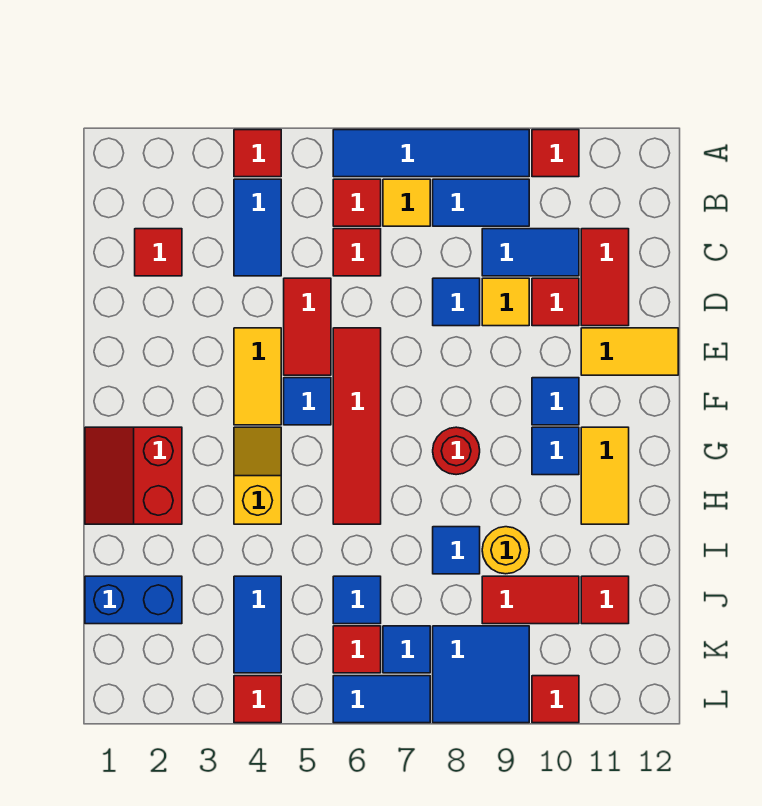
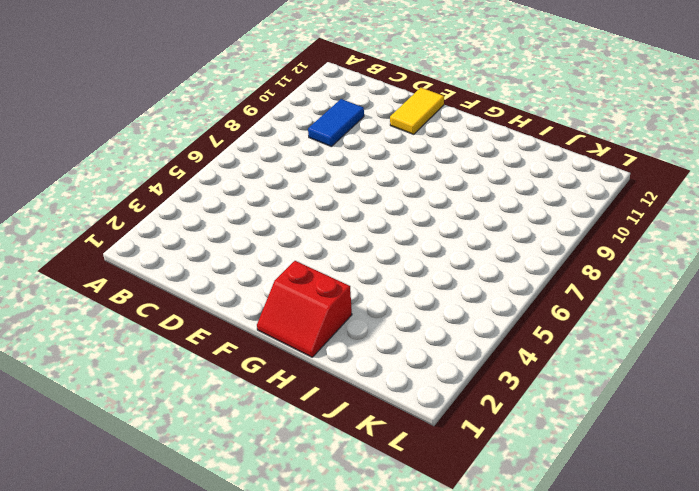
none -> red 1x1 tile [234,130,281,177]
none -> blue 1x4 tile [333,130,529,177]
none -> red 1x1 tile [532,130,579,177]
none -> blue 1x2 tile [234,179,281,276]

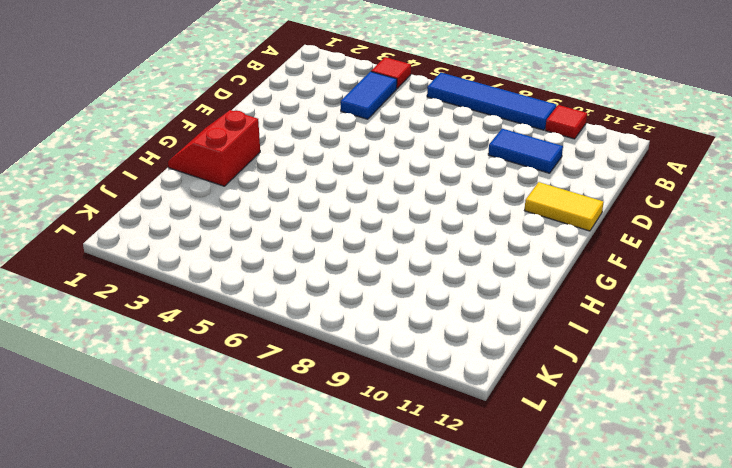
none -> red 1x1 tile [333,179,381,226]
none -> yellow 1x1 tile [383,179,430,226]
none -> blue 1x2 tile [433,179,529,226]
none -> red 1x1 tile [135,229,182,276]

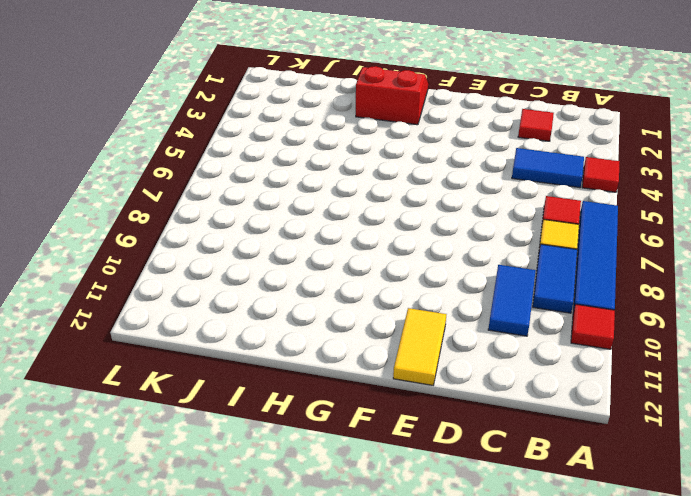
none -> red 1x1 tile [333,229,381,276]
none -> red 1x2 tile [581,229,629,326]
none -> red 1x2 tile [284,278,331,375]
none -> blue 1x1 tile [433,278,480,326]

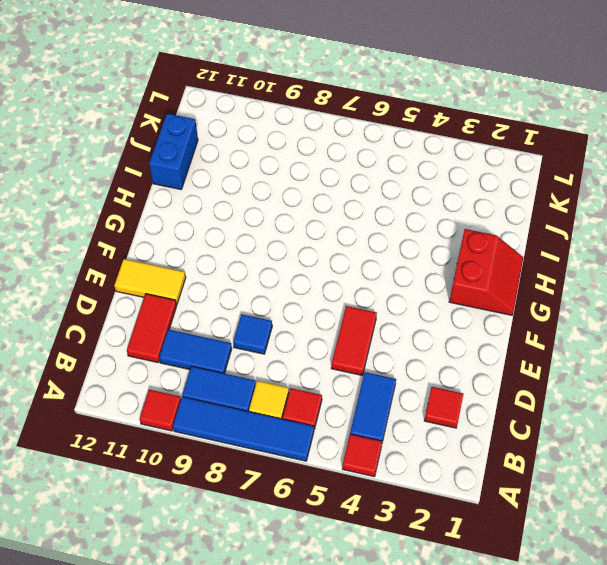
blue 1x2 brick [149,114,198,189] -> blue 1x2 brick turned to [85,576,182,624]
none -> red 1x1 tile [333,229,381,276]
none -> yellow 1x1 tile [482,278,529,326]
none -> red 1x1 tile [532,278,579,326]
none -> yellow 1x2 tile [234,328,281,425]

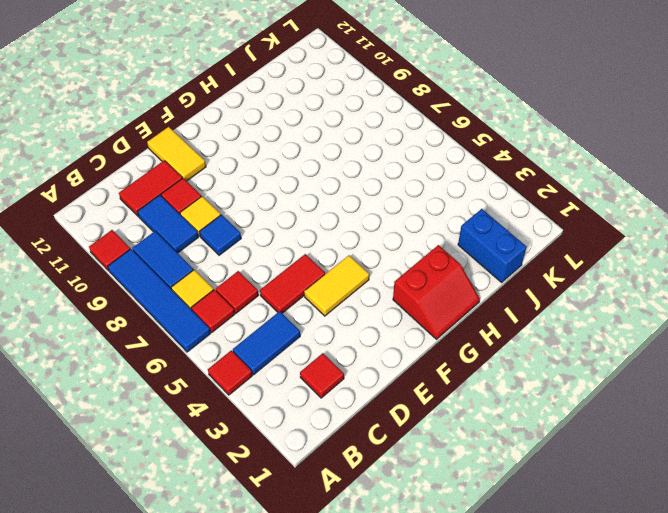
none -> red 1x4 tile [333,328,381,524]
none -> blue 1x1 tile [284,378,331,425]
none -> blue 1x1 tile [532,378,579,425]
none -> yellow 1x2 slope [234,427,281,524]

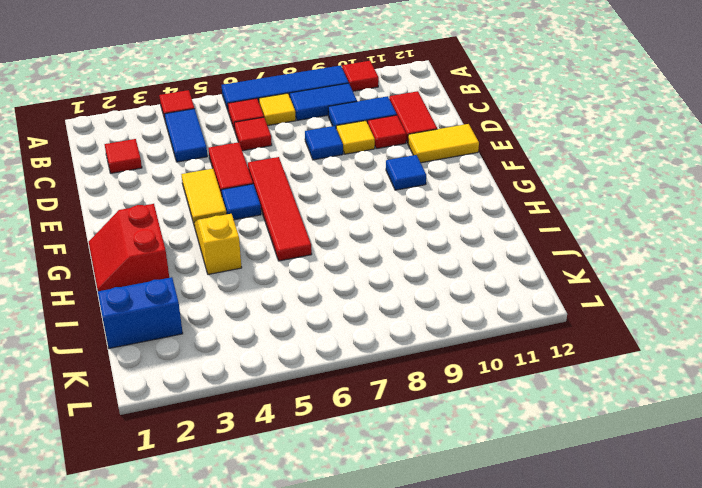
none -> red 1x1 round brick [433,427,480,475]
none -> blue 1x1 tile [532,427,579,475]
none -> yellow 1x2 tile [581,427,629,524]
none -> blue 1x1 tile [433,527,480,574]

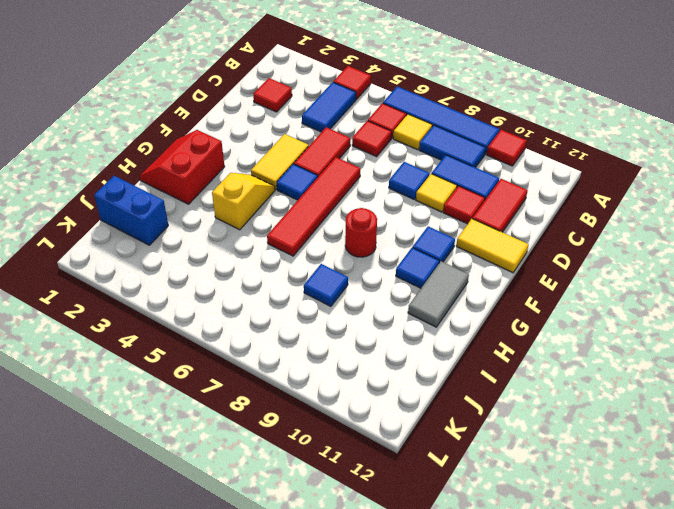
grey 1x2 tile [408,261,469,327] -> yellow 1x2 tile [581,427,629,524]
none -> yellow 1x1 round brick [482,527,529,574]
none -> blue 1x2 tile [234,576,281,673]
none -> blue 1x1 tile [333,576,381,624]
none -> red 1x2 tile [482,576,579,624]

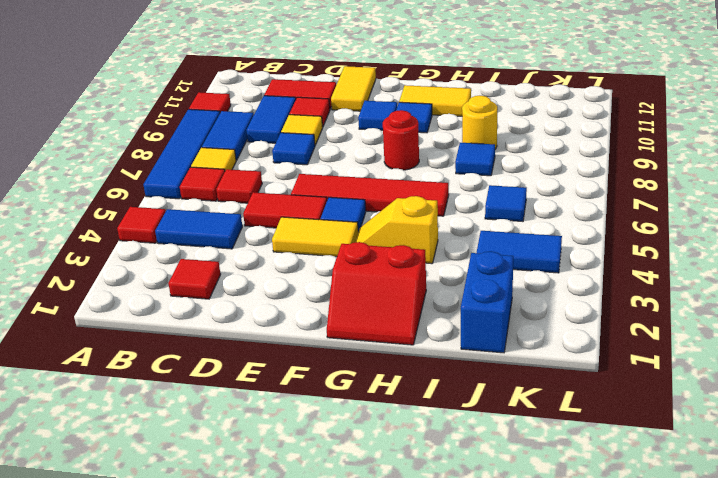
none -> red 1x2 tile [482,576,579,624]
none -> red 1x1 tile [581,576,629,624]
none -> red 1x1 tile [333,626,381,673]
none -> blue 1x1 tile [383,626,430,673]

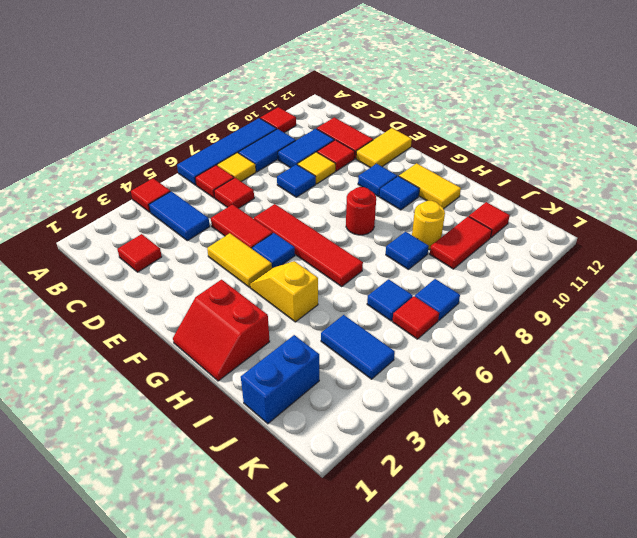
none -> blue 2x2 tile [433,626,529,723]
none -> red 1x1 tile [234,676,281,723]
none -> blue 1x2 tile [333,676,430,723]
none -> red 1x1 tile [532,676,579,723]

